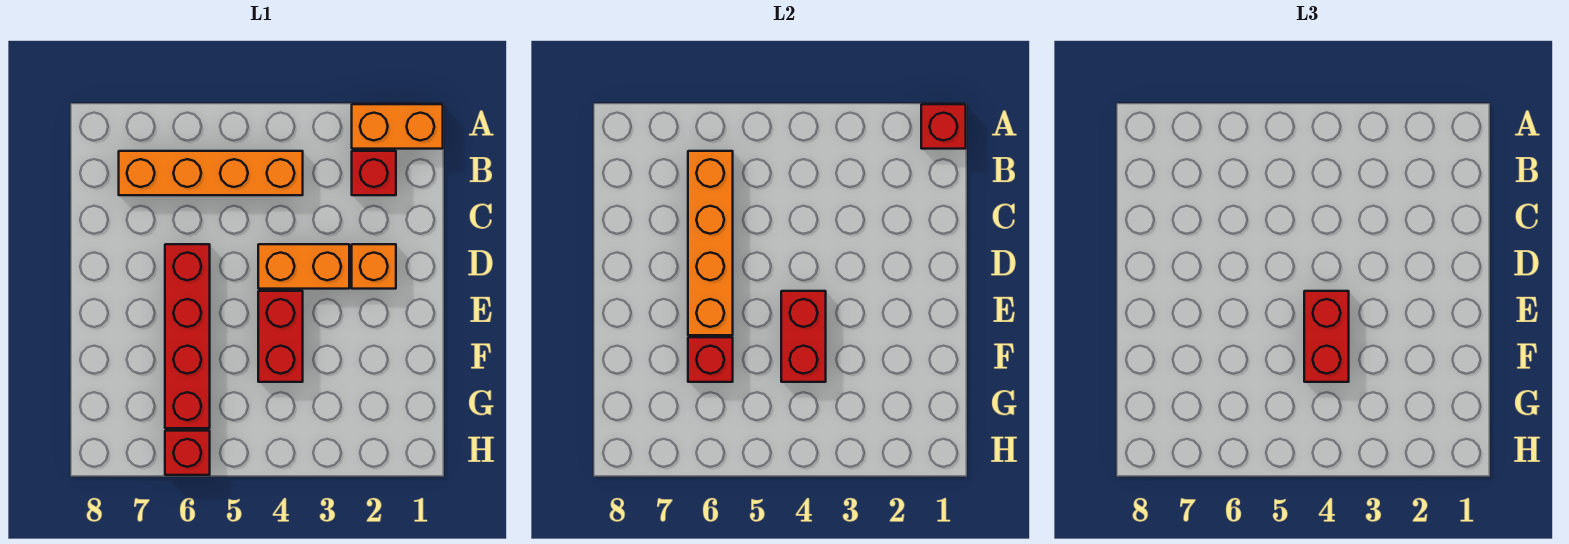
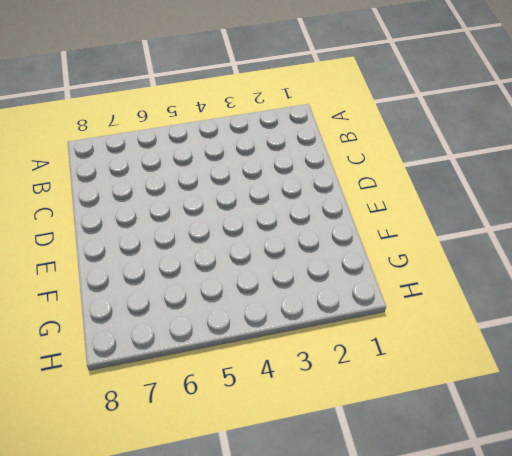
none -> orange 1x2 brick [352,104,443,149]
none -> red 1x1 brick [352,151,396,195]
none -> orange 1x4 brick [119,151,303,195]

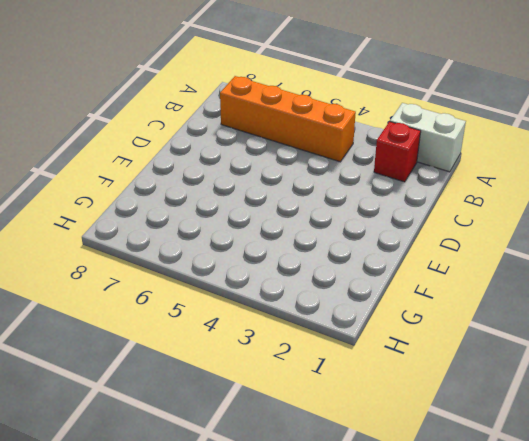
white 1x2 brick [390,103,466,172] -> orange 1x2 brick [352,104,443,149]
none -> orange 1x1 brick [352,244,396,289]
none -> orange 1x2 brick [258,244,349,289]
none -> red 1x4 brick [165,244,210,428]

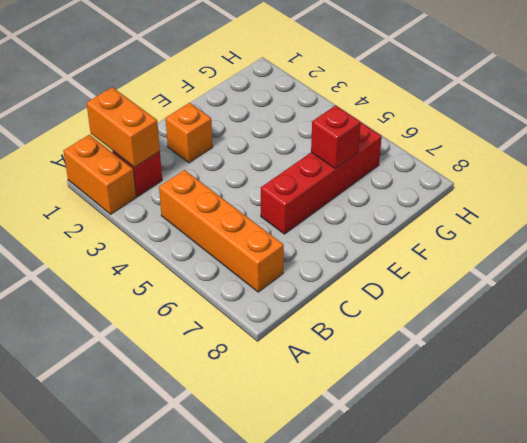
orange 1x2 brick [86,87,160,167] -> orange 1x2 brick moved to [258,244,349,289]
none -> red 1x2 brick [258,291,303,382]
none -> red 1x1 brick [165,431,210,475]
none -> red 1x1 brick [921,104,966,149]

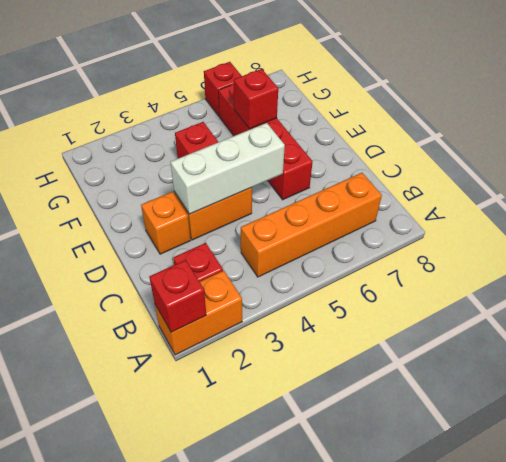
white 1x3 brick [171,123,285,214] -> none
none -> orange 1x4 brick [688,151,733,335]
none -> red 1x2 brick [781,291,826,382]
none -> red 1x2 brick [1304,291,1349,382]

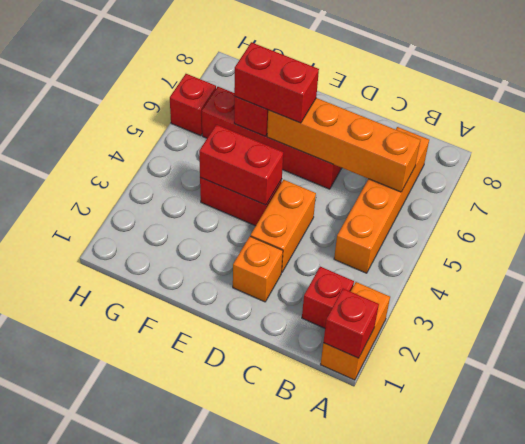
red 1x2 brick [234,42,319,123] -> red 1x2 brick moved to [1304,291,1349,382]

